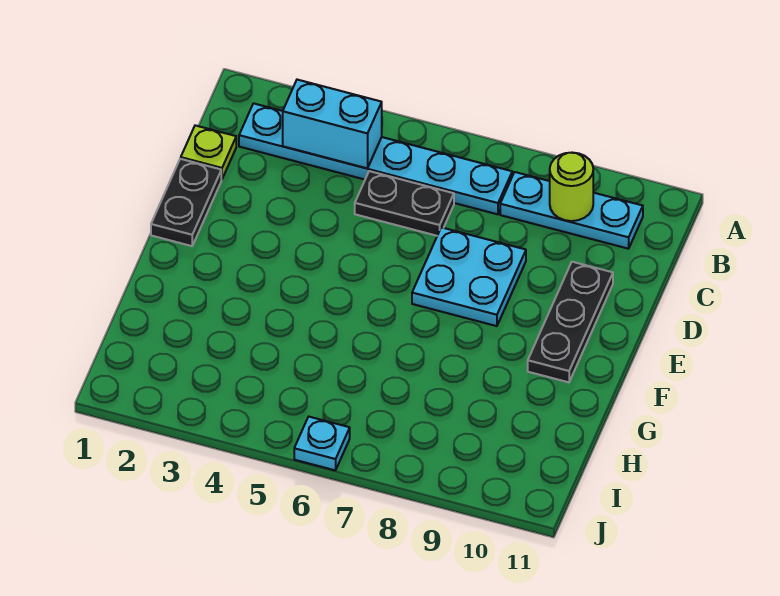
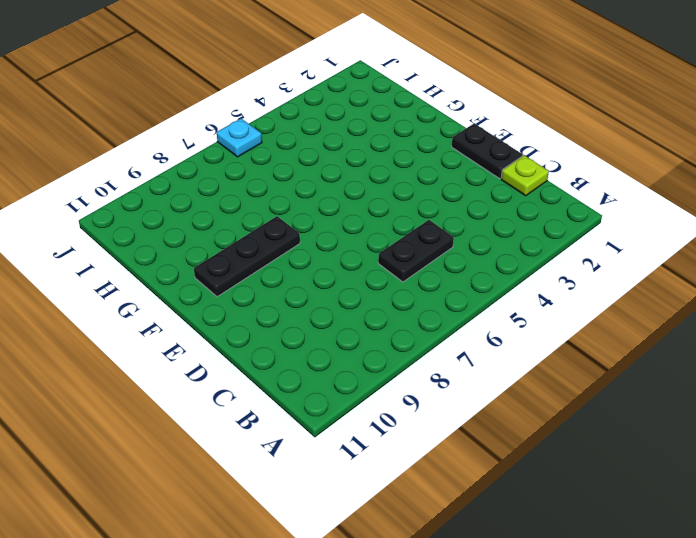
black 1x3 plate [194,216,300,297] -> black 1x3 plate turned to [528,262,613,382]
none -> cyan 1x6 plate [239,103,512,214]
none -> cyan 1x3 plate [500,172,643,249]

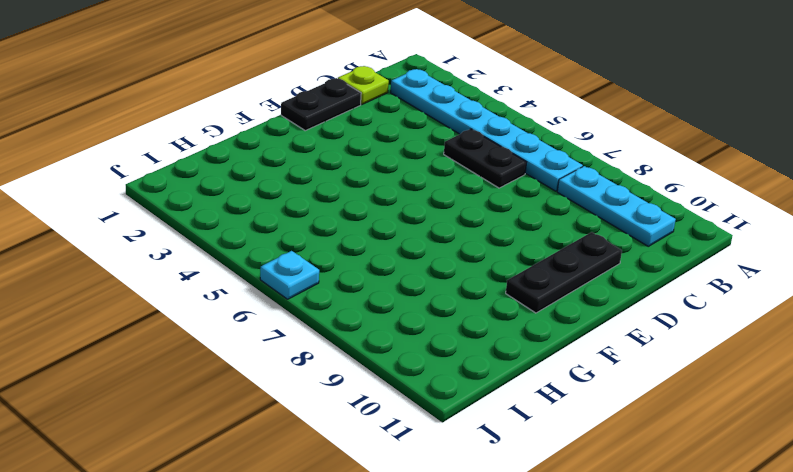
none -> cyan 2x2 plate [412,227,526,326]
none -> cyan 1x2 brick [283,80,382,168]

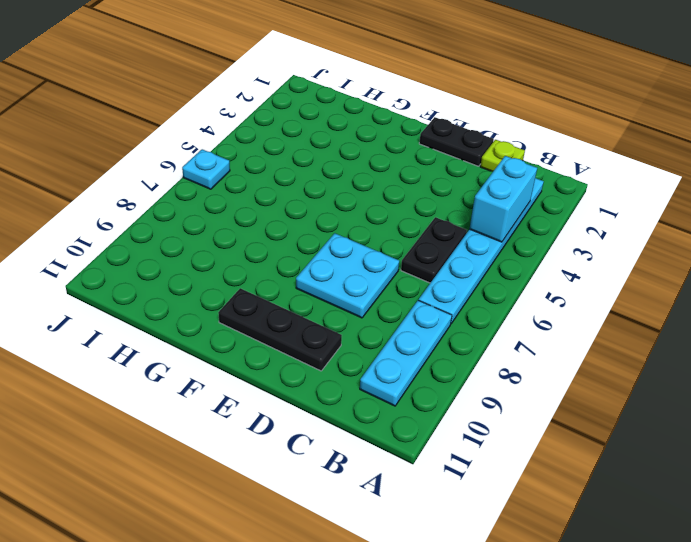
none -> lime 1x1 round brick [550,153,593,221]

